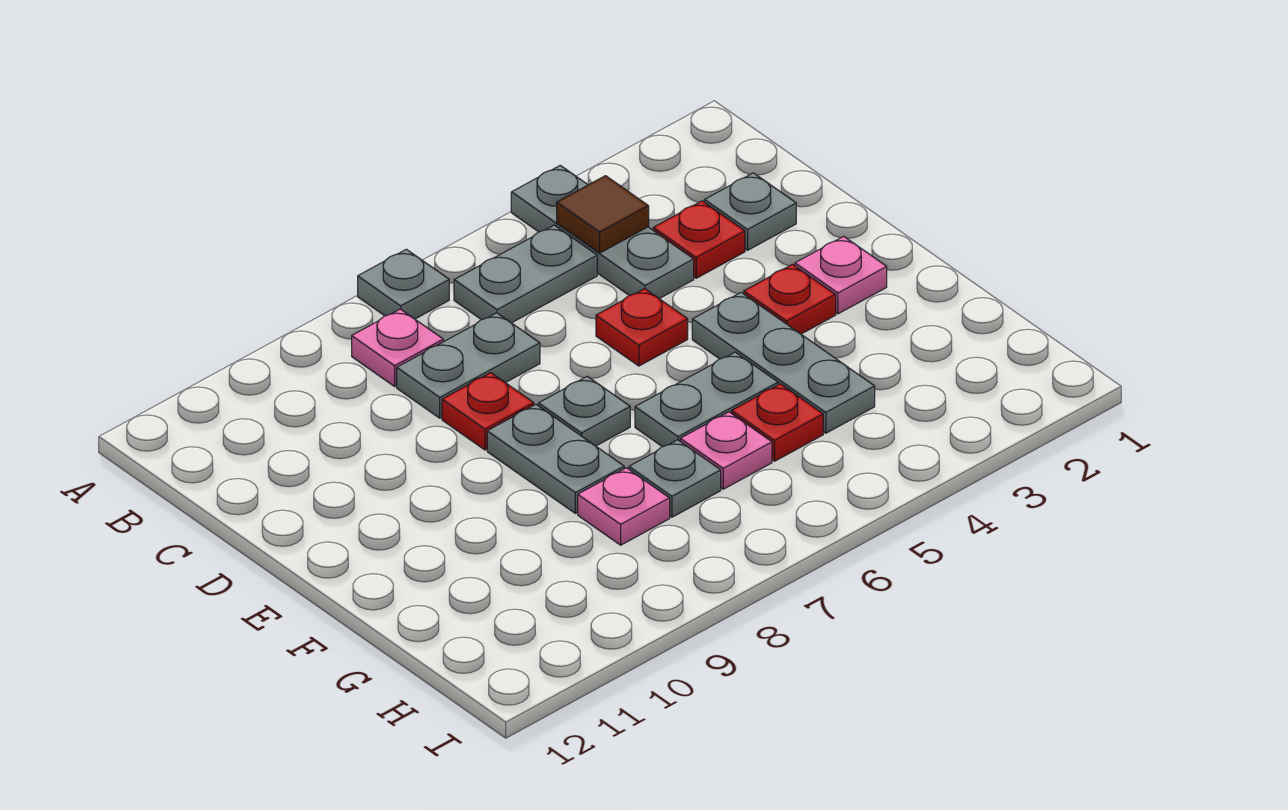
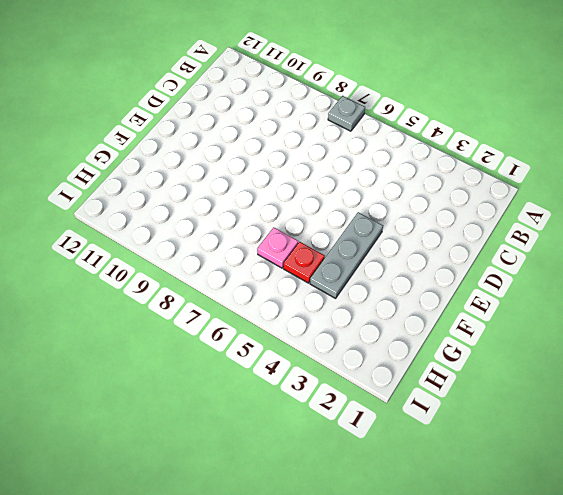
none -> grey 1x3 plate [511,165,694,299]
none -> grey 1x2 plate [454,225,597,323]
none -> pink 1x1 plate [352,309,443,386]

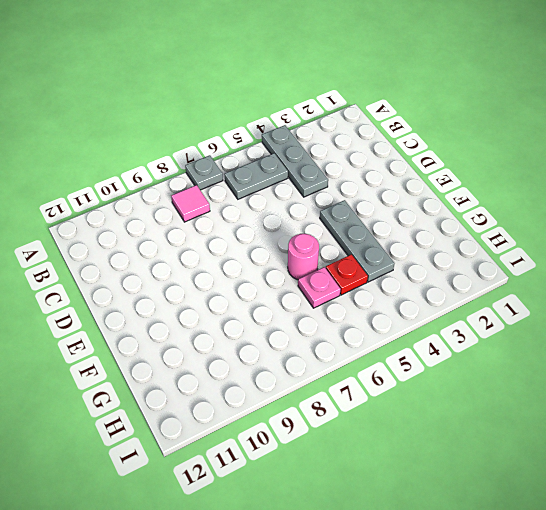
pink 1x1 tile [171,185,210,222] -> pink 1x1 plate [352,309,443,386]
pink 1x1 round brick [288,234,319,280] -> grey 1x2 plate [635,352,778,447]
none -> grey 1x1 plate [704,173,796,250]
none -> red 1x1 plate [653,201,745,278]
none -> grey 1x2 plate [397,313,540,418]

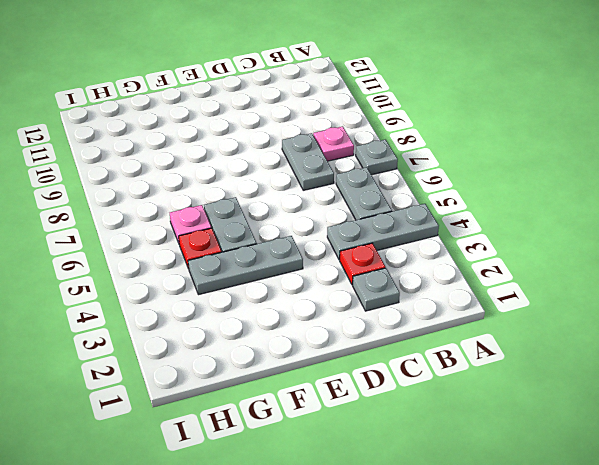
none -> red 1x1 plate [596,289,688,366]
none -> red 1x1 plate [442,373,534,450]
none -> pink 1x1 plate [795,236,887,314]

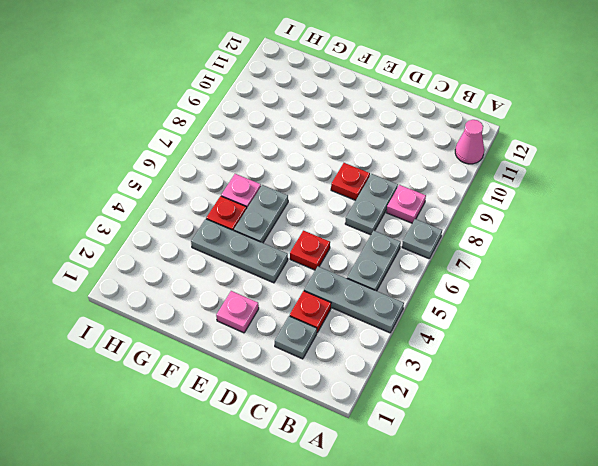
pink 1x1 cone [455,120,484,164] -> none
none -> red 1x1 plate [744,264,836,334]
none -> grey 1x1 plate [538,376,630,446]
none -> grey 1x2 plate [487,405,624,513]

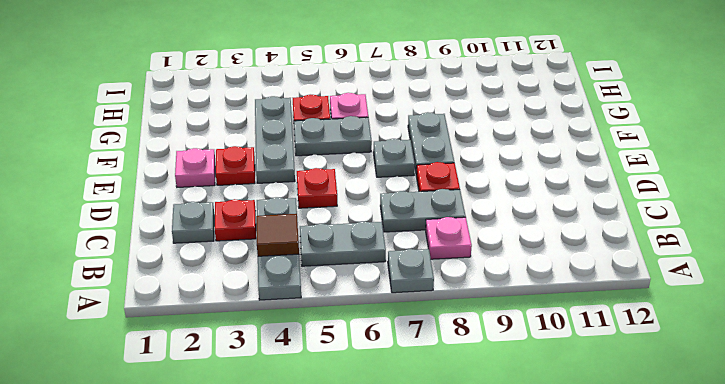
none -> grey 1x1 plate [629,440,721,517]
none -> pink 1x1 plate [578,468,670,545]

